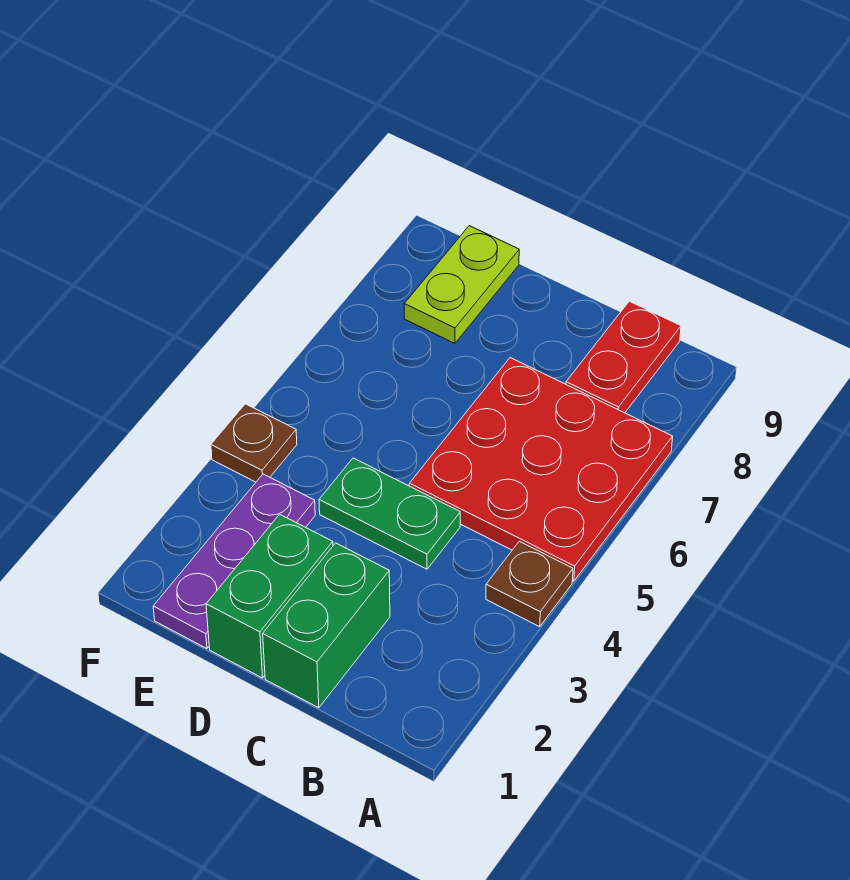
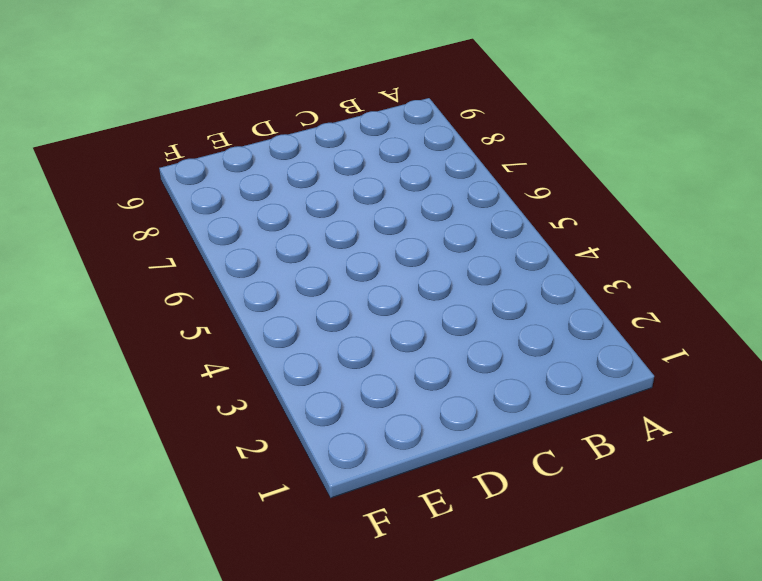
none -> brown 1x1 plate [486,541,573,627]
none -> red 3x3 plate [409,358,673,581]

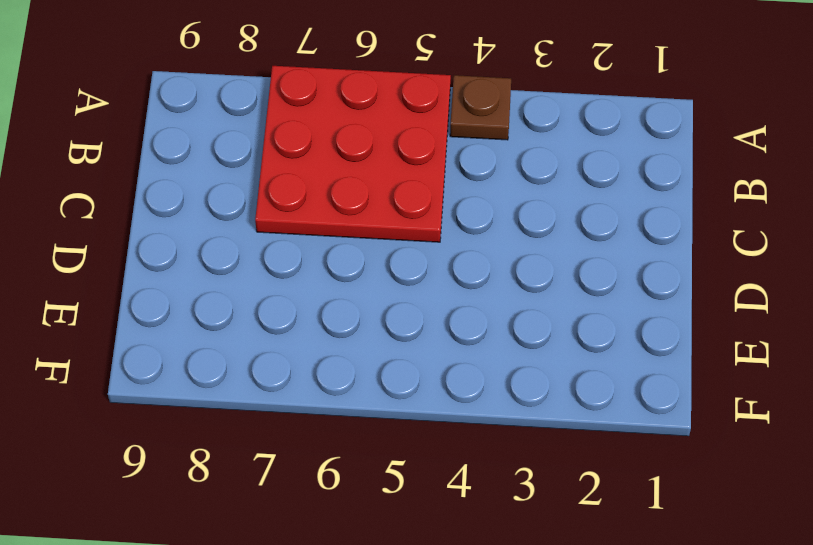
none -> red 1x2 plate [566,301,681,413]
none -> green 1x2 brick [263,543,390,708]

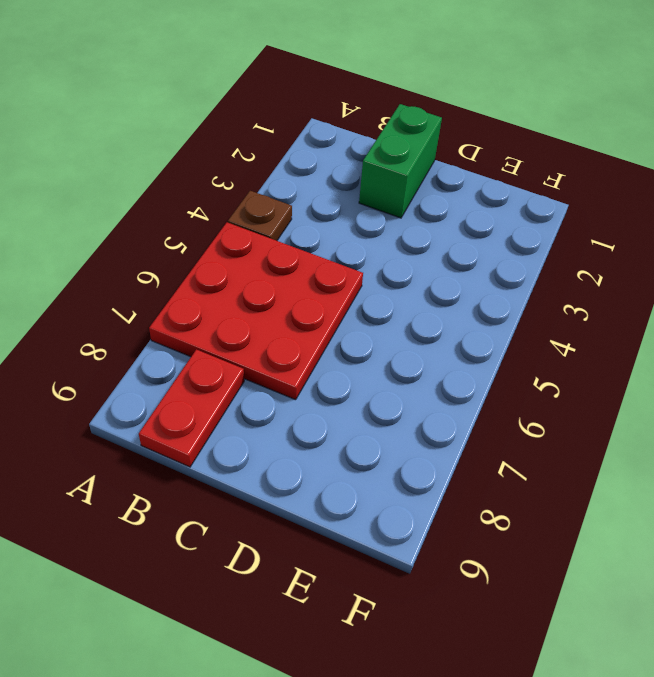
none -> green 1x2 plate [319,458,460,569]
none -> green 1x2 brick [206,514,333,678]

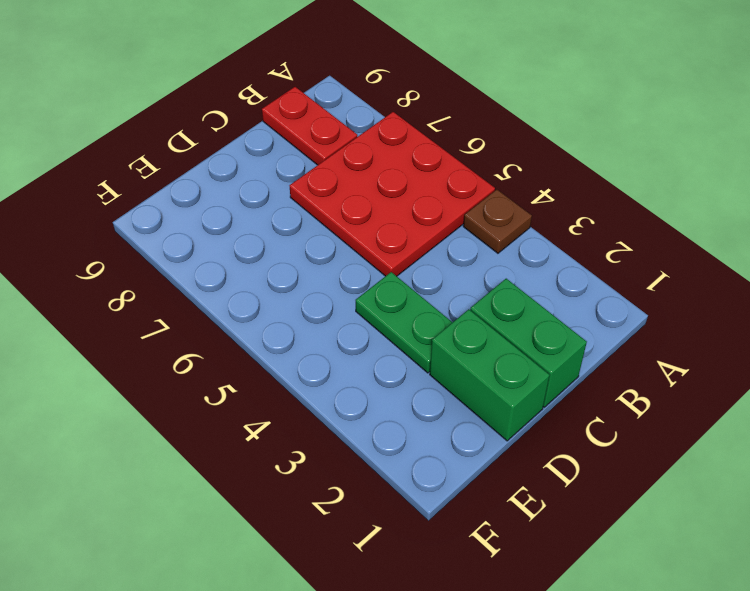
green 1x2 plate [356,272,453,373] -> green 1x2 plate turned to [319,458,460,569]
none -> purple 1x3 plate [153,474,315,649]
none -> lime 1x2 plate [404,226,519,343]

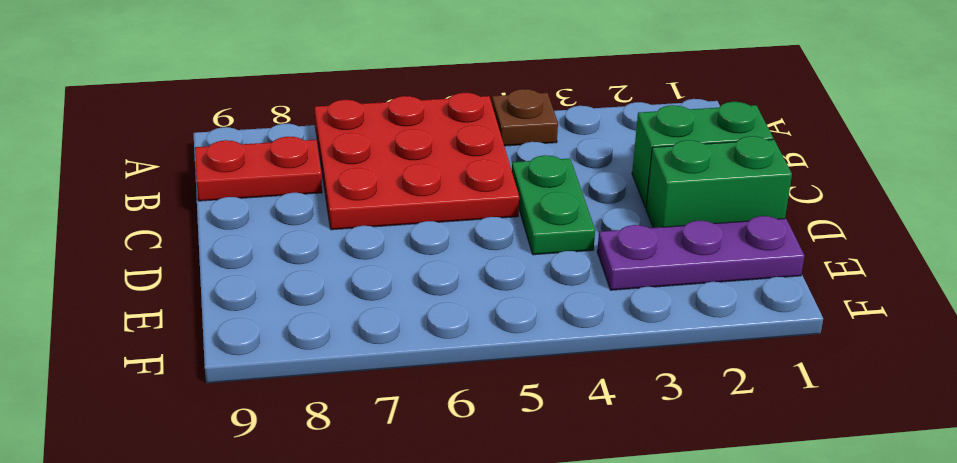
none -> lime 1x2 plate [404,226,519,343]
none -> brown 1x1 plate [211,404,297,482]

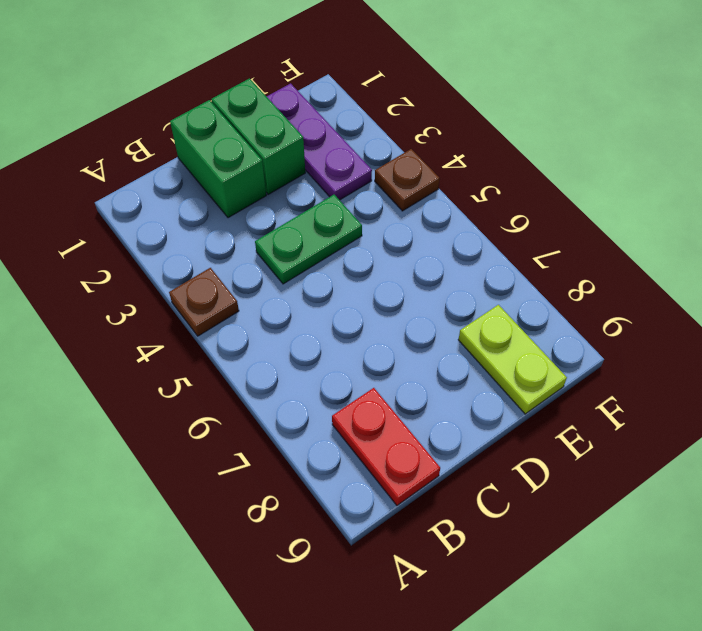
none -> red 3x3 plate [409,358,673,581]

